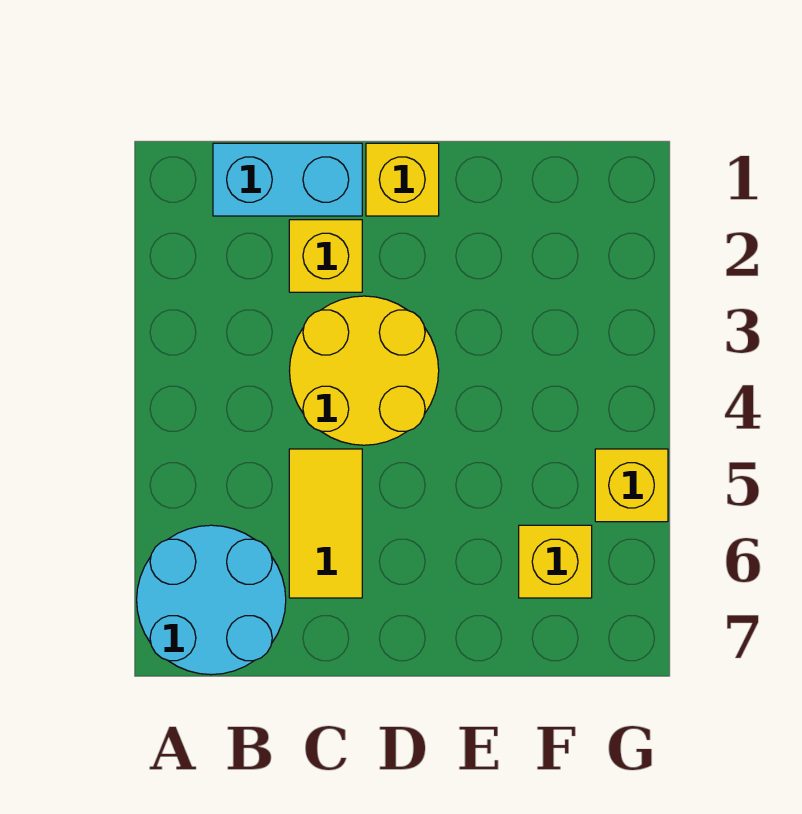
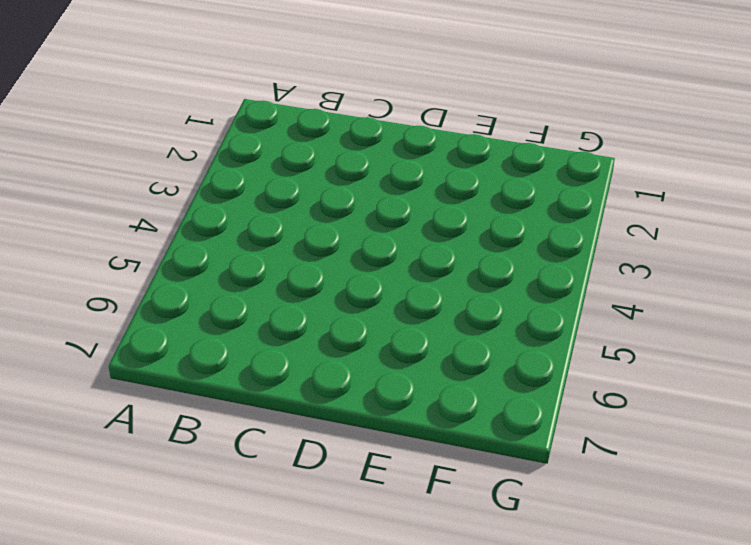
none -> cyan 2x2 round brick [137,525,286,675]
none -> cyan 1x2 brick [213,143,362,216]

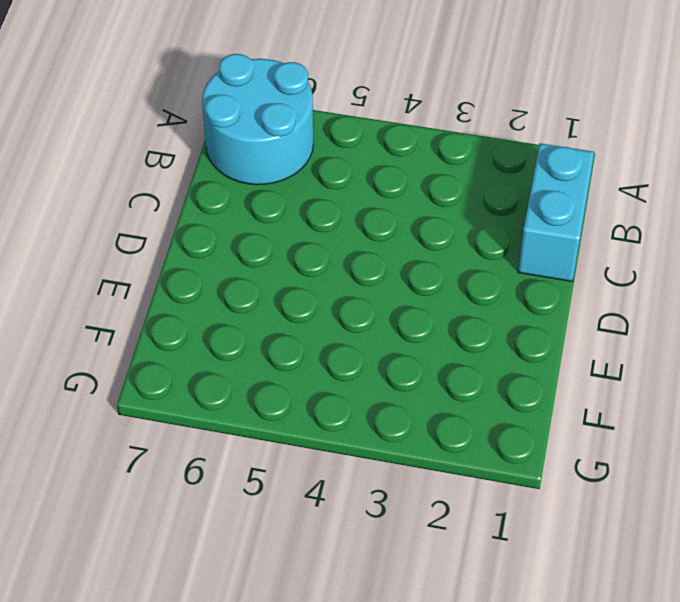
none -> yellow 1x1 brick [289,220,362,292]
none -> yellow 2x2 round brick [289,296,439,445]

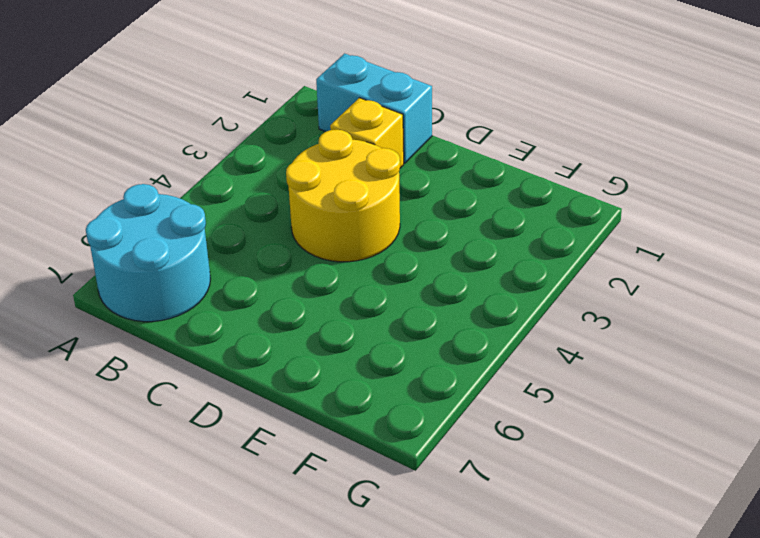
none -> yellow 1x2 tile [289,449,362,598]
none -> yellow 1x1 brick [366,143,439,216]

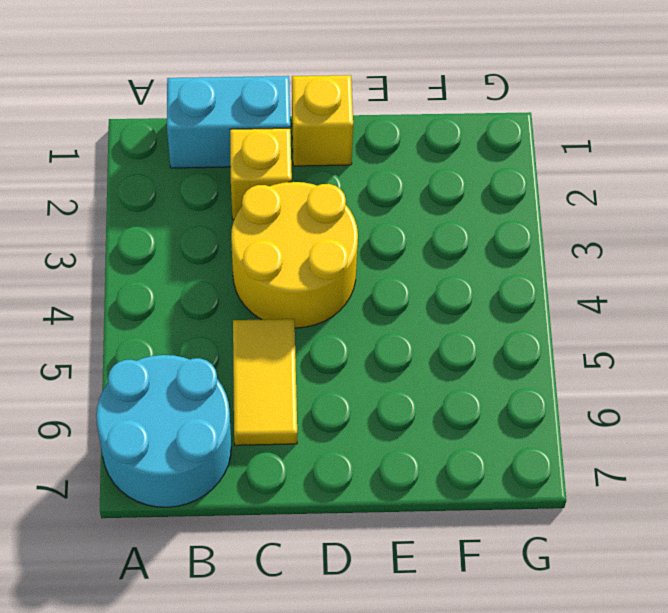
none -> yellow 1x1 brick [519,525,592,598]
none -> yellow 1x1 brick [595,449,668,522]

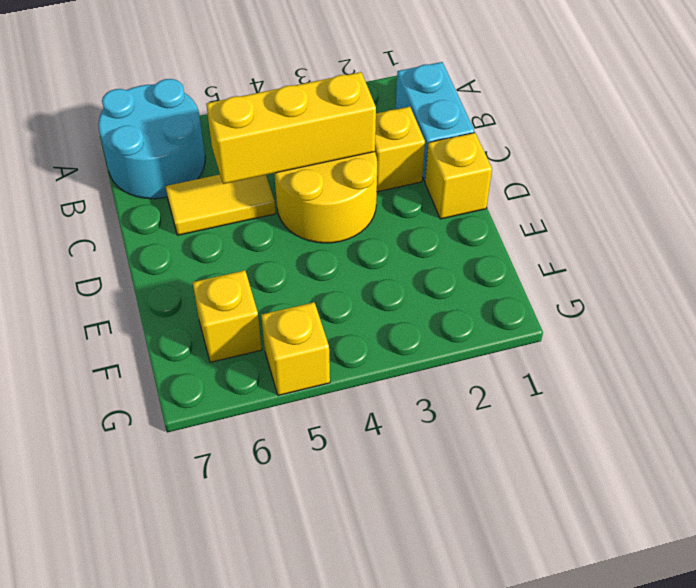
yellow 1x3 brick [206,72,376,184] -> none

